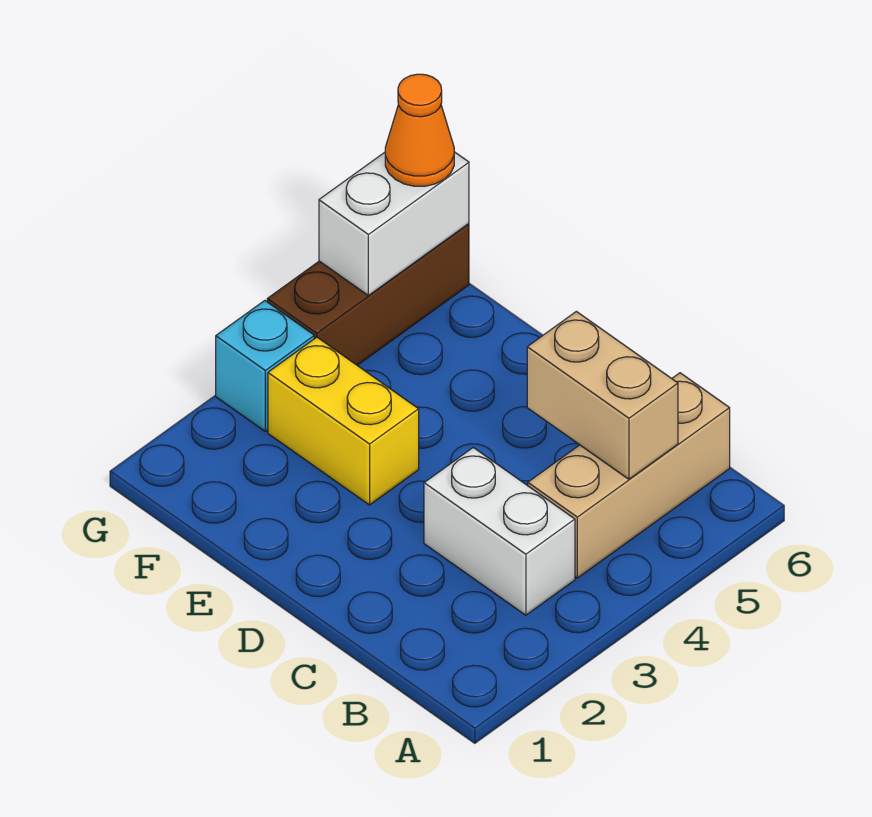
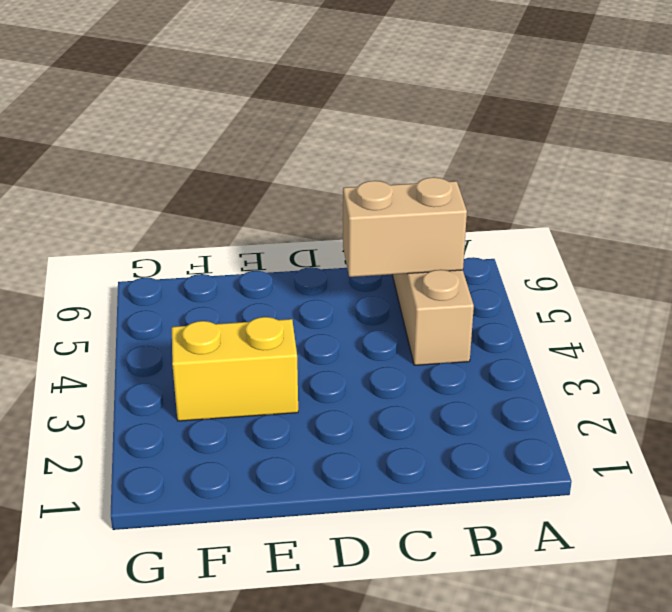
none -> white 1x2 brick [424,448,575,615]
none -> cyan 1x1 brick [216,301,314,431]

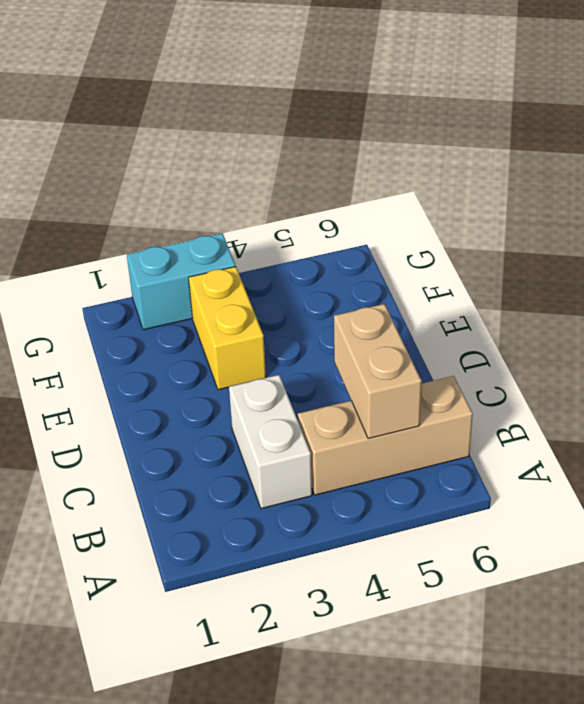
cyan 1x2 brick [127,234,236,330] -> cyan 1x1 brick [216,301,314,431]
none -> brown 1x3 brick [267,224,469,365]
none -> white 1x2 brick [319,152,469,295]

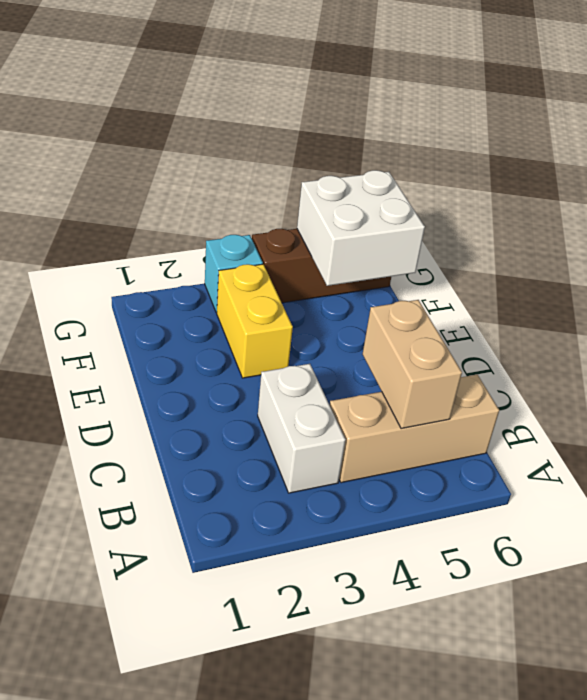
white 2x2 brick [297,170,425,286] -> white 1x2 brick [319,152,469,295]
none -> orange 1x1 cone [385,74,454,186]

